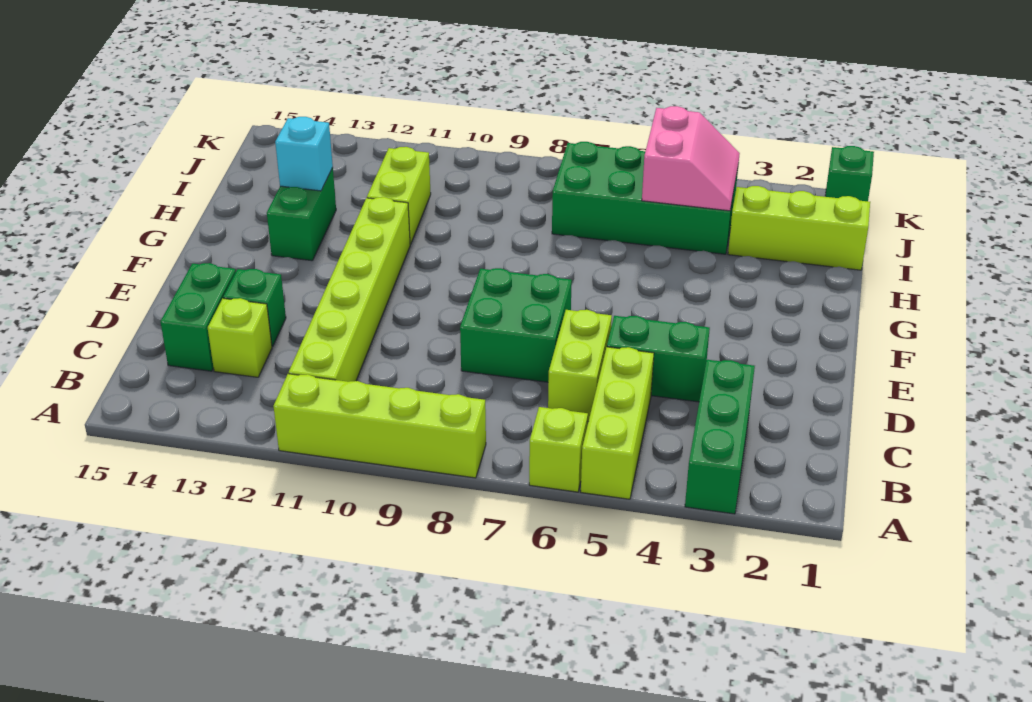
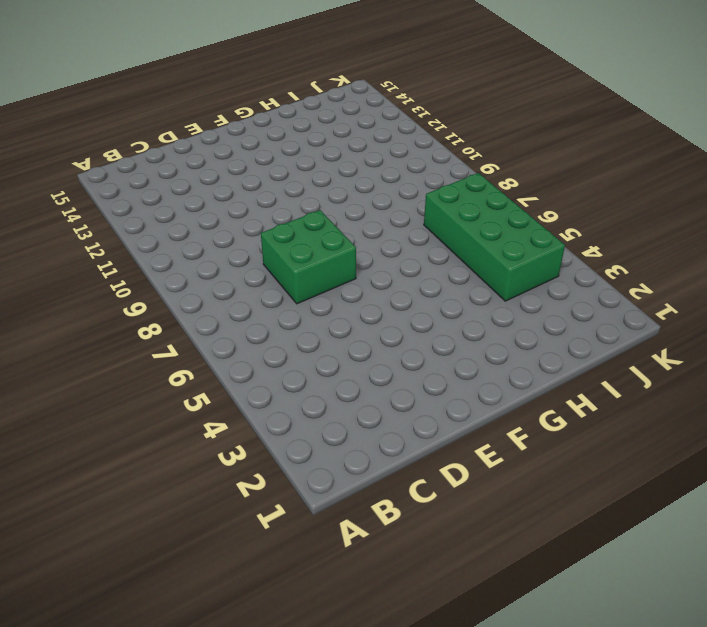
none -> green 1x3 brick [685,360,755,514]
none -> lime 1x3 brick [581,347,654,499]
none -> lime 1x1 brick [529,407,588,492]

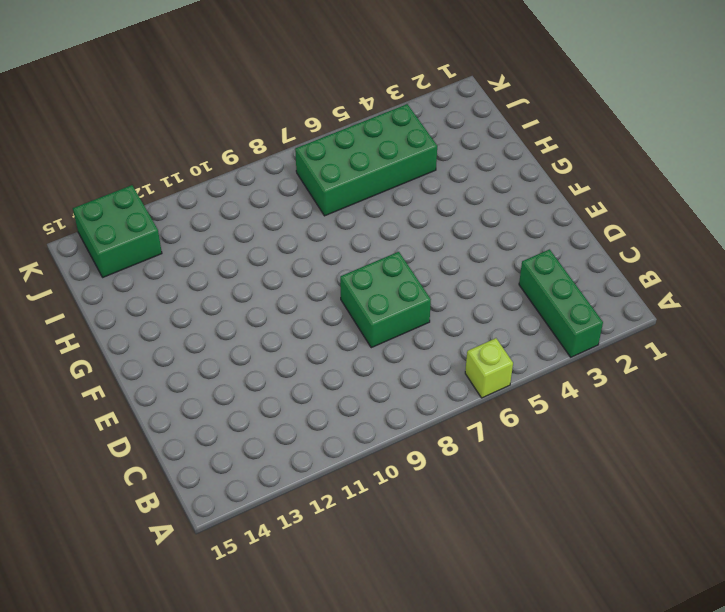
green 2x2 brick [73,185,162,277] -> none
none -> lime 1x3 brick [581,347,654,499]
none -> lime 1x4 brick [273,374,486,478]
none -> lime 1x6 brick [289,197,410,382]

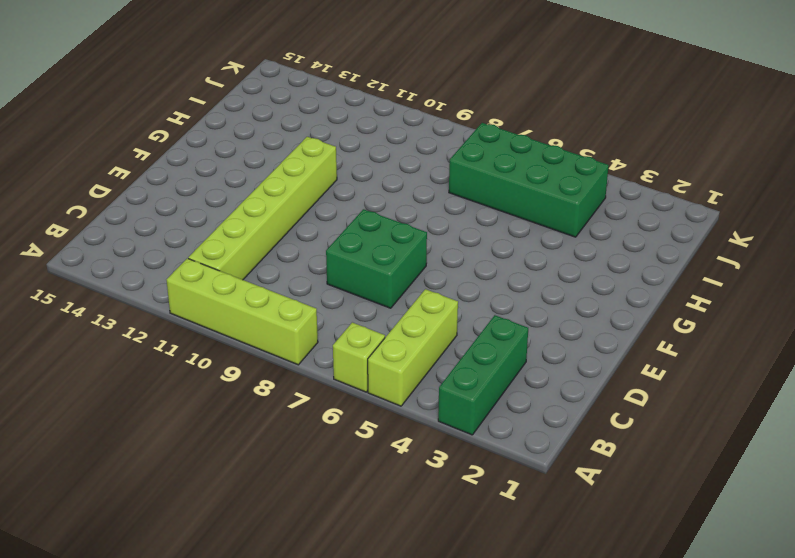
none -> lime 1x2 brick [548,310,612,421]
none -> lime 1x1 brick [208,298,272,377]
none -> green 1x2 brick [160,263,236,371]

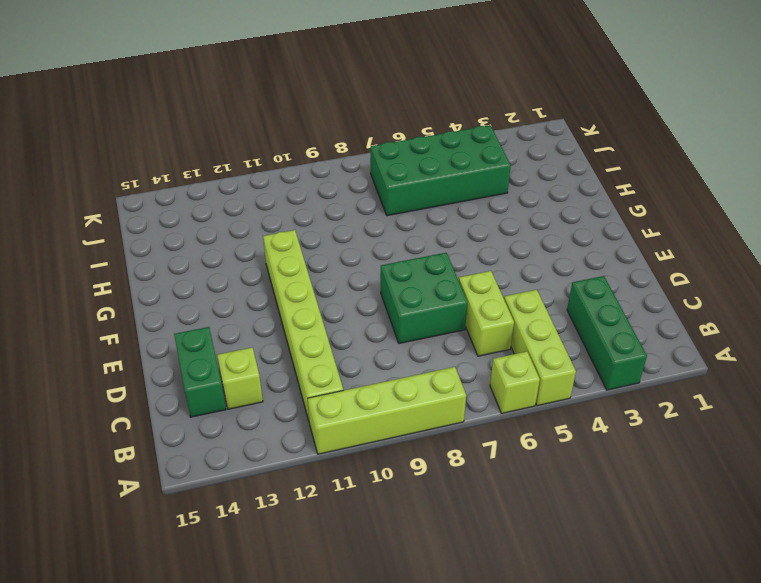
none -> green 1x2 brick [607,316,710,402]
none -> green 1x1 brick [223,269,286,346]
none -> green 1x2 brick [267,168,336,261]

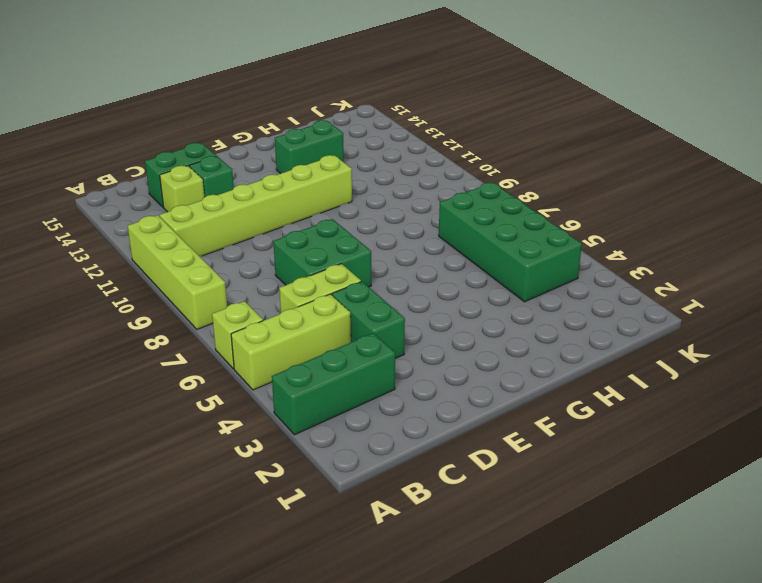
none -> lime 1x2 brick [367,147,431,244]
none -> lime 1x3 brick [728,186,870,270]
none -> green 1x1 brick [825,146,874,201]

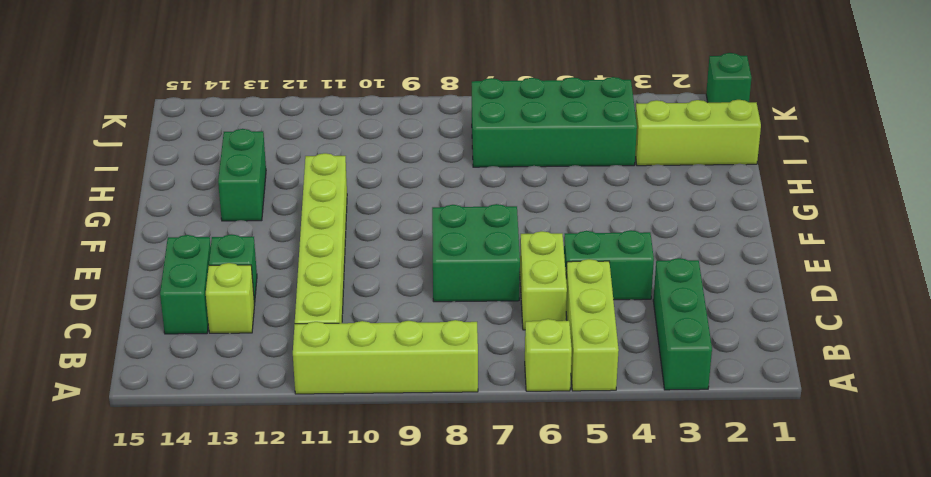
none -> lime 1x2 brick [367,147,431,244]
none -> cyan 1x1 brick [275,117,333,191]
none -> pink 2x2 slope [642,106,740,211]

